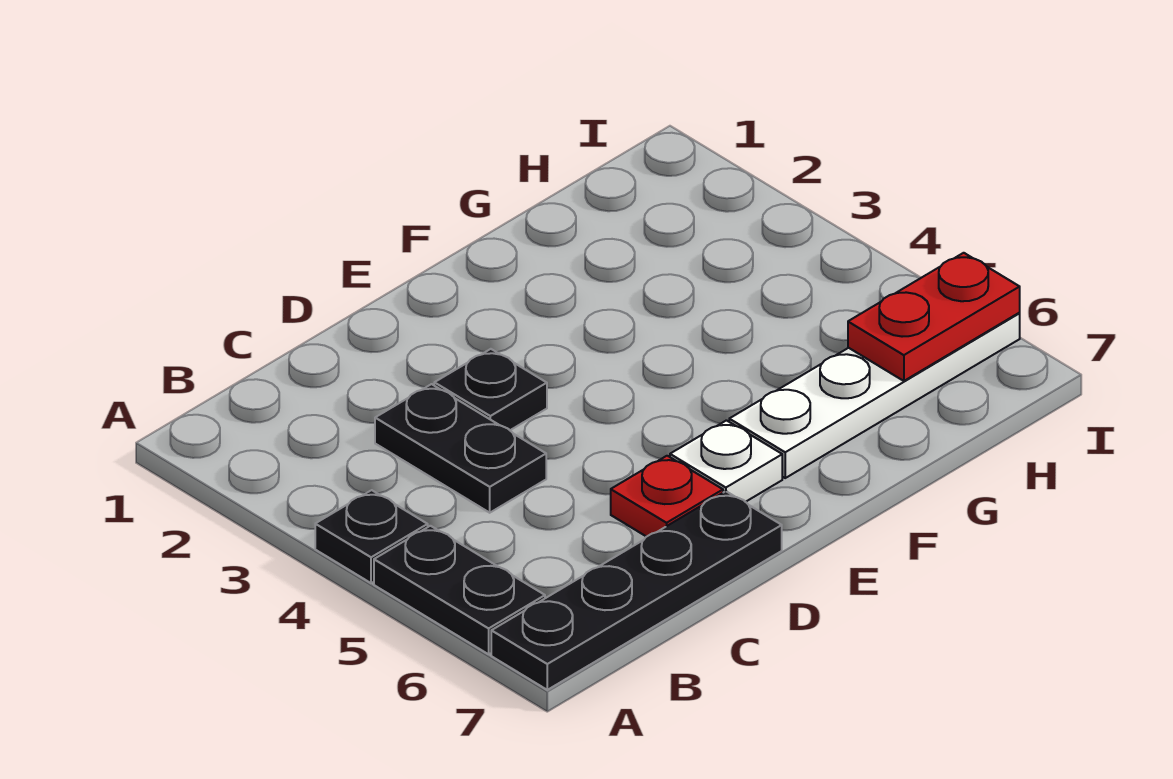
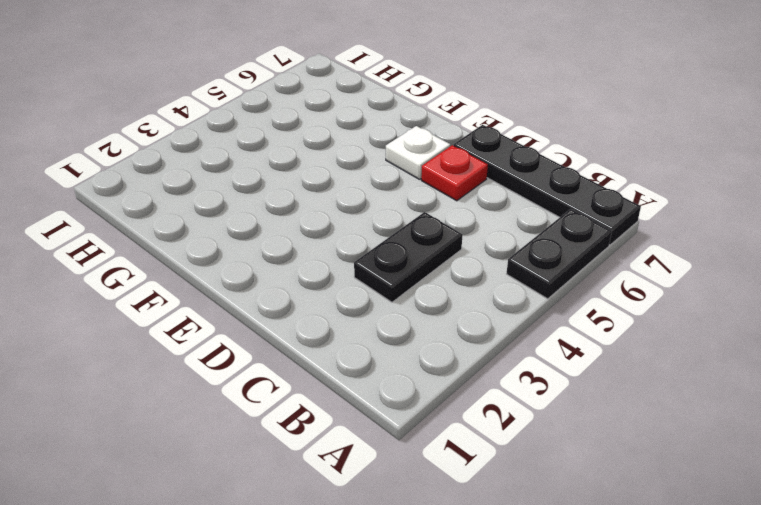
none -> black 1x1 plate [315,490,428,583]
none -> black 1x1 plate [434,349,547,430]

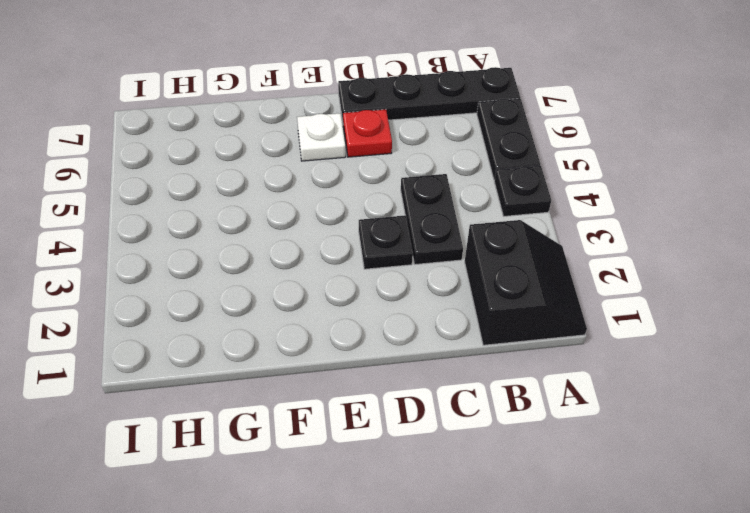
black 2x2 slope [465,220,587,345] -> none
none -> white 1x4 plate [729,313,1020,478]
none -> red 1x2 plate [848,253,1020,381]

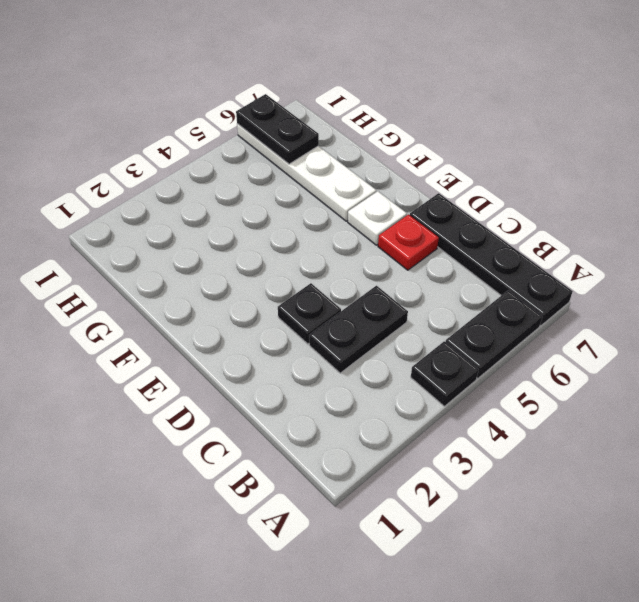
black 1x2 plate [236,94,319,164] -> red 1x2 plate [848,253,1020,381]

